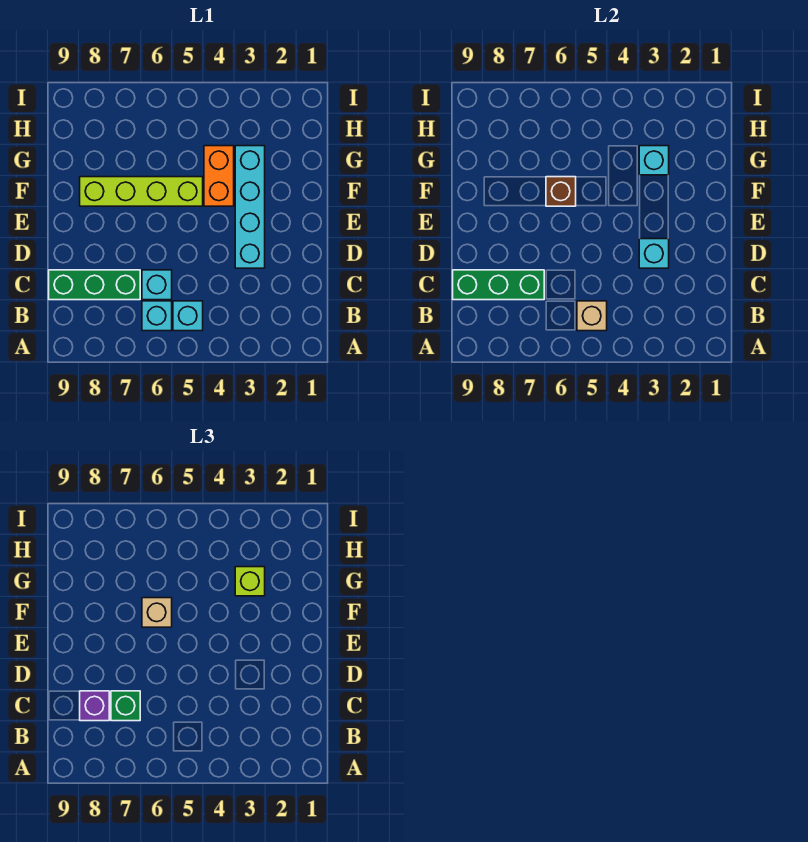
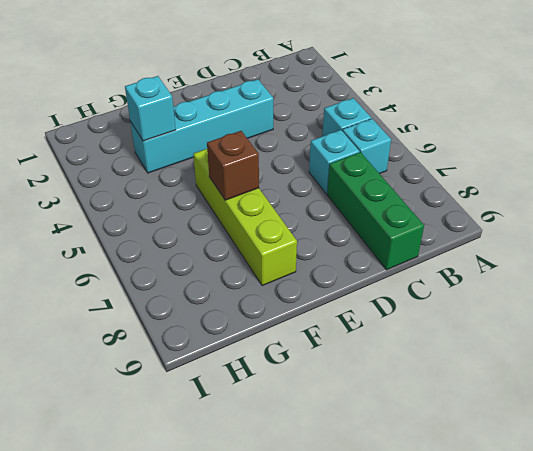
none -> orange 1x2 brick [204,146,234,206]
none -> tan 1x1 brick [577,301,607,331]
none -> green 1x3 brick [453,270,544,300]

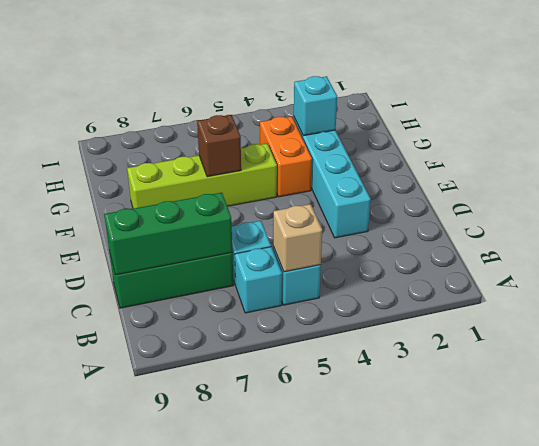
none -> cyan 1x1 brick [639,239,669,268]
none -> green 1x1 brick [111,691,140,721]
none -> purple 1x1 brick [80,691,109,721]

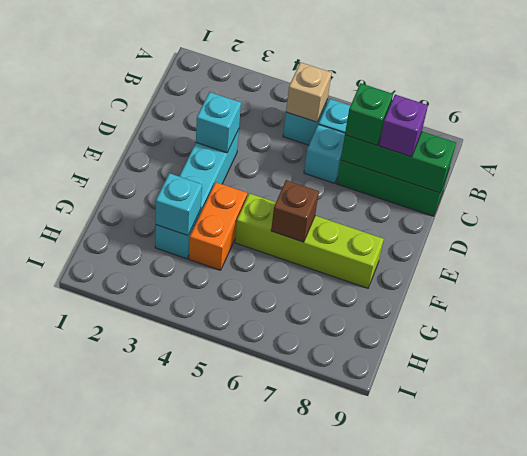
none -> tan 1x1 brick [142,598,172,627]
none -> lime 1x1 brick [235,567,265,596]

